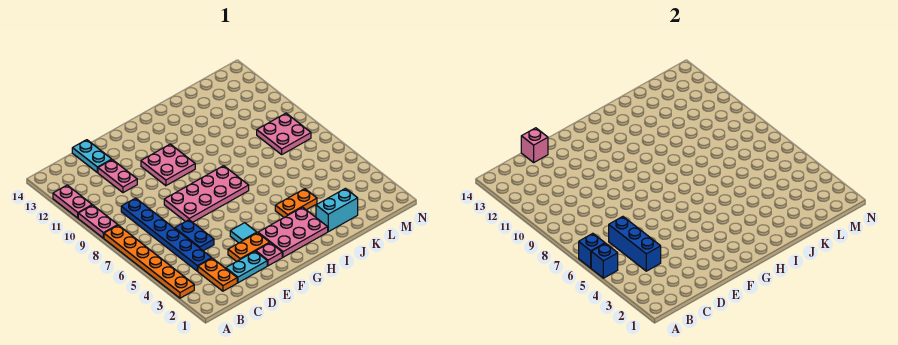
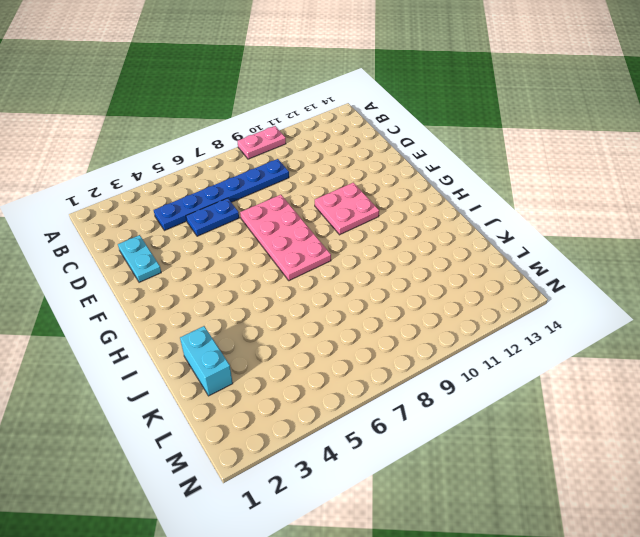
none -> orange 1x6 plate [104,225,194,298]
none -> pink 1x2 plate [53,185,92,218]
none -> orange 1x2 plate [198,258,237,291]

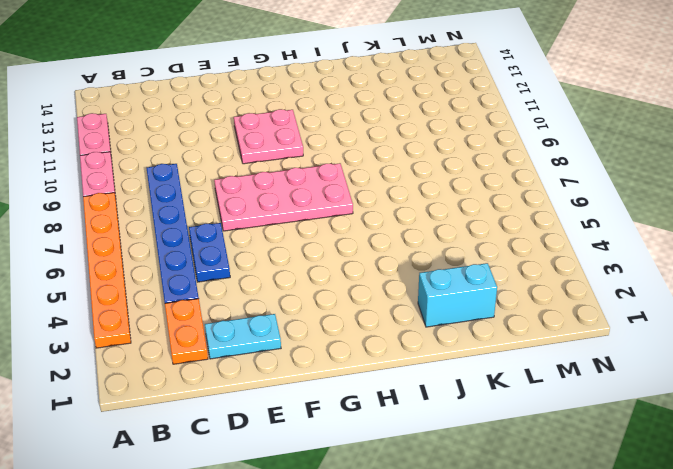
none -> pink 1x2 plate [98,160,137,193]
none -> cyan 1x2 plate [72,140,112,173]
none -> orange 1x2 plate [228,233,270,262]

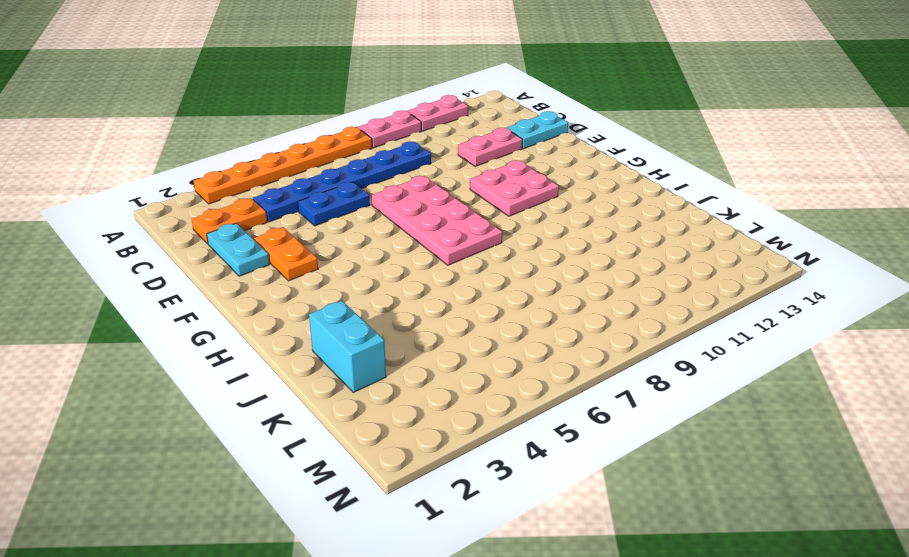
none -> pink 1x1 plate [256,243,282,266]
none -> cyan 1x1 tile [230,223,257,243]
none -> pink 2x3 plate [258,207,328,257]

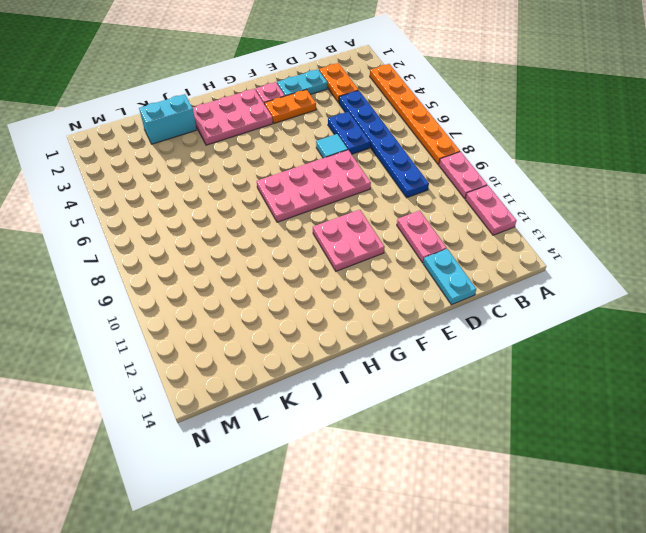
cyan 1x1 tile [316,134,348,158] -> cyan 1x1 tile moved to [230,223,257,243]
none -> orange 1x2 plate [275,189,317,217]
none -> pink 2x2 plate [257,113,311,154]
none -> blue 1x1 brick [591,243,618,278]

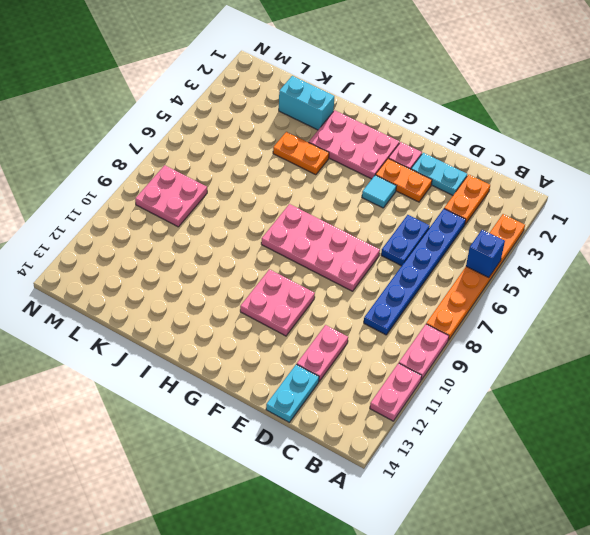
none -> blue 1x1 brick [579,233,605,268]
none -> blue 1x3 brick [609,217,661,271]
none -> pink 1x1 brick [521,128,548,162]

